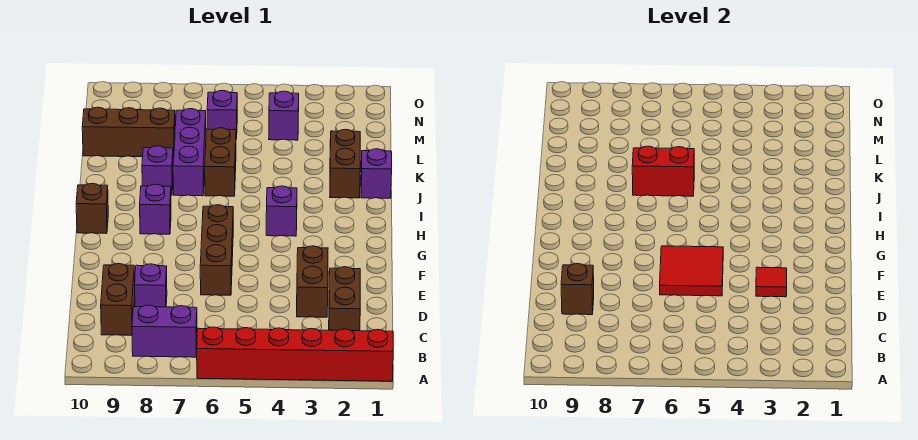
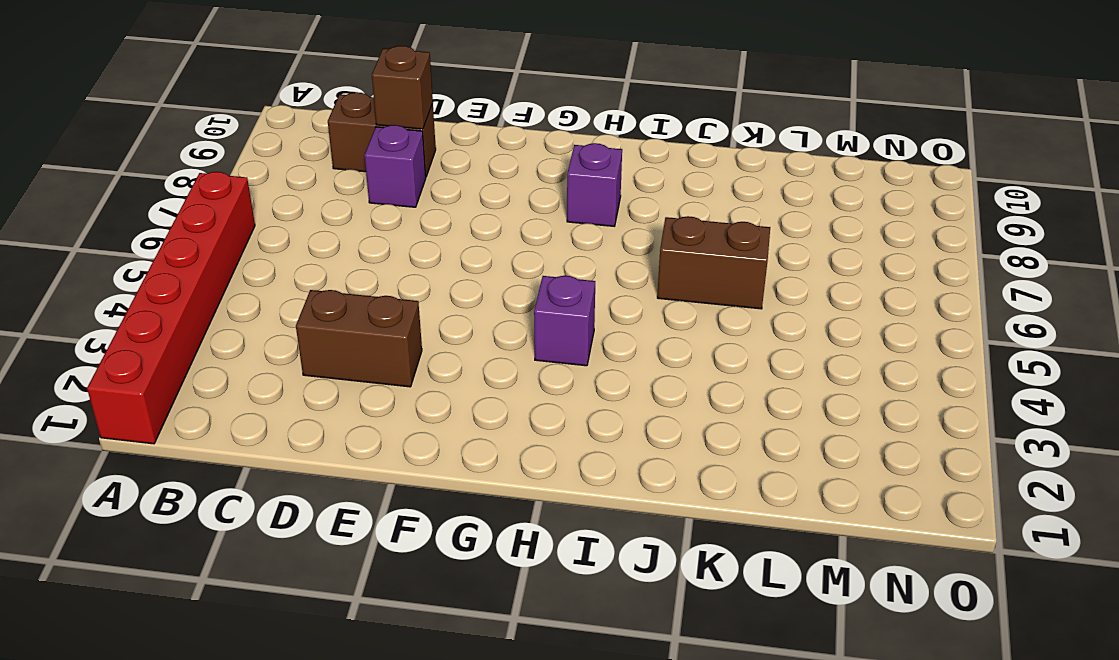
none -> purple 1x2 brick [132,305,197,357]
none -> brown 1x2 brick [329,267,360,331]
none -> brown 1x3 brick [200,205,233,295]

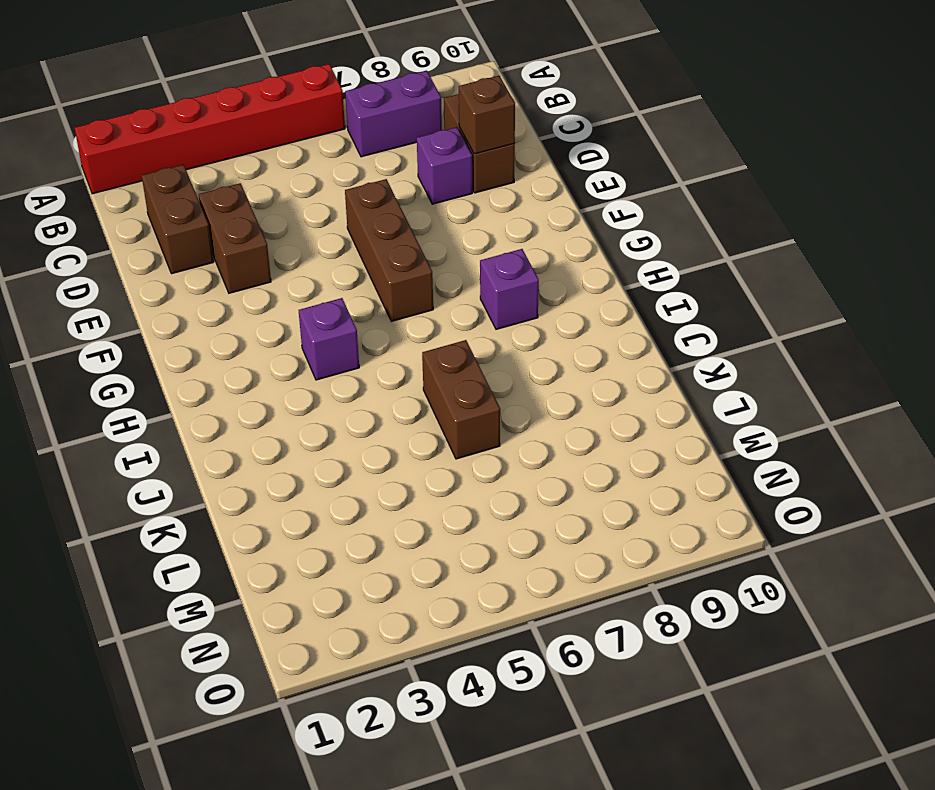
none -> brown 1x1 brick [76,183,108,234]
none -> purple 1x1 brick [361,149,392,198]
none -> brown 1x2 brick [330,129,360,198]

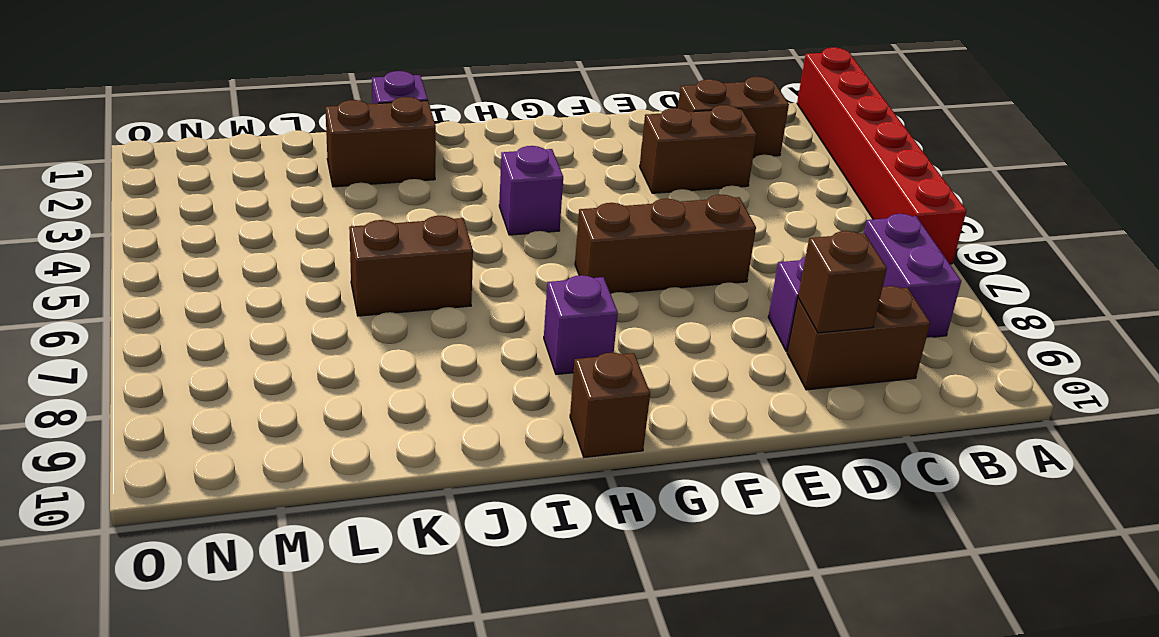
none -> purple 1x3 brick [173,109,206,196]
none -> purple 1x1 brick [142,146,173,195]
none -> brown 1x3 brick [82,107,175,157]

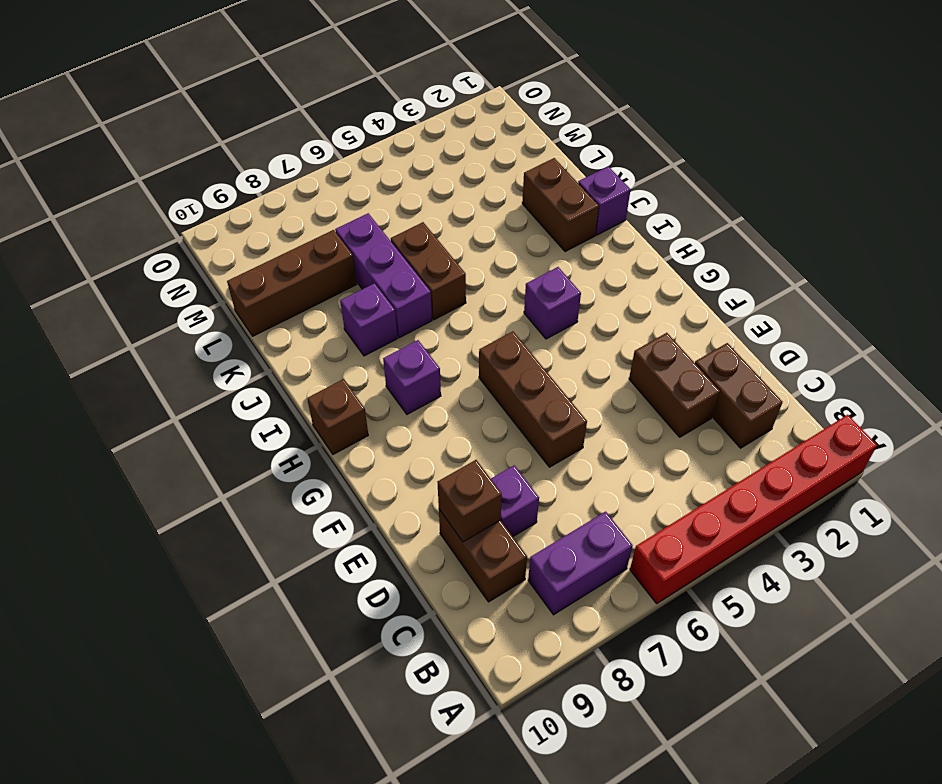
none -> purple 1x1 brick [269,91,299,140]
none -> purple 1x1 brick [207,90,237,139]
none -> red 1x1 tile [756,267,787,297]

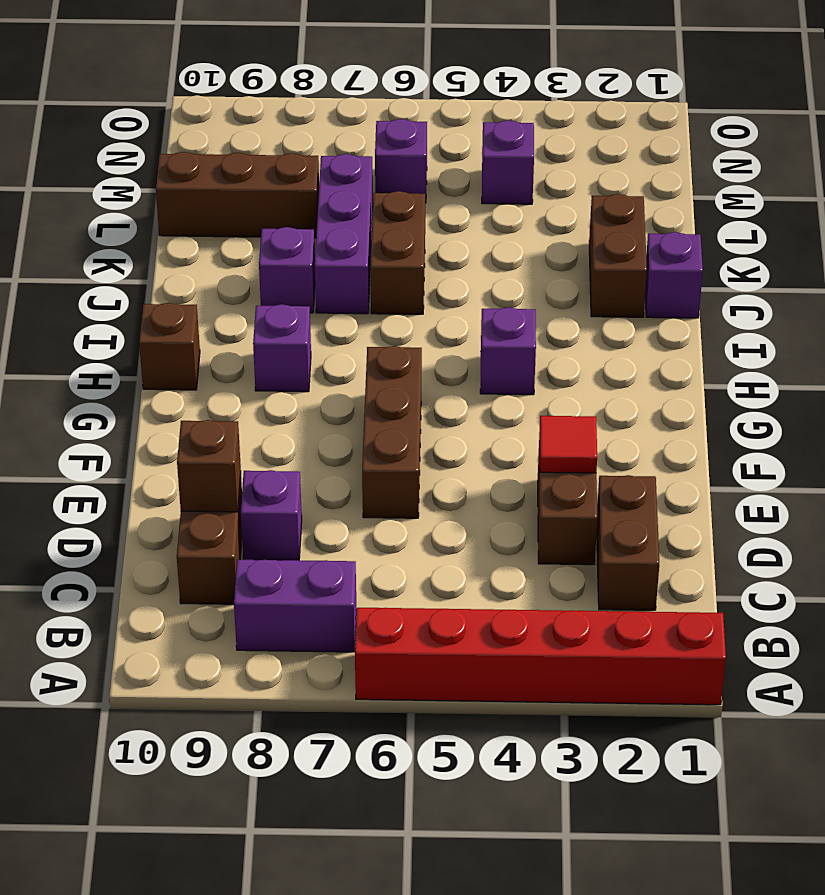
none -> red 2x2 tile [660,246,723,296]
none -> red 1x2 brick [632,146,694,196]

